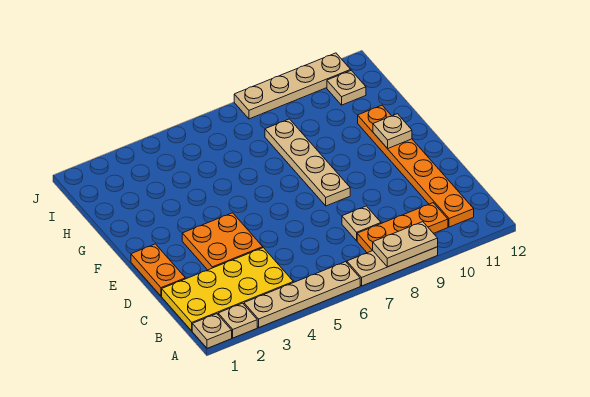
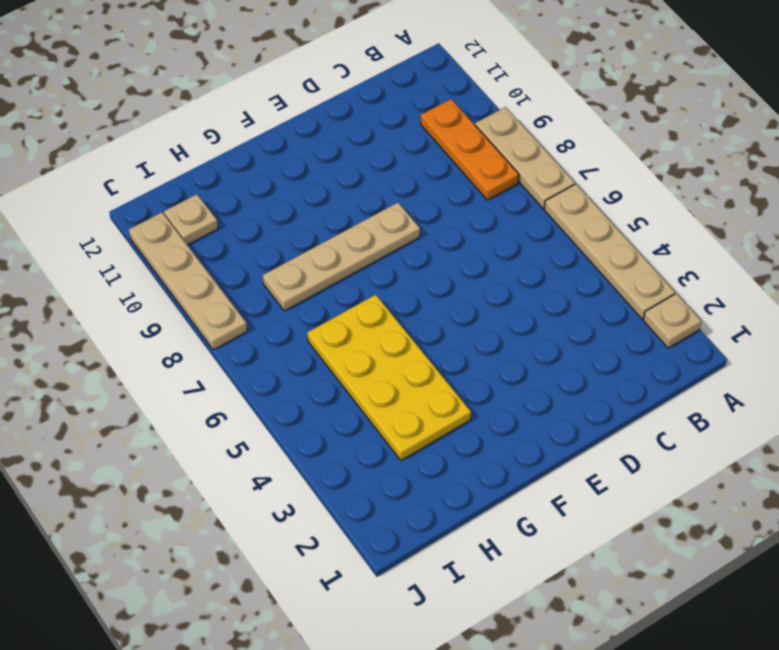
yellow 2x4 plate [307,295,471,461] -> yellow 2x4 plate moved to [162,248,293,331]
none -> tan 1x1 plate [192,314,232,348]
none -> orange 1x6 plate [358,105,474,227]
none -> tan 1x1 plate [342,206,381,241]

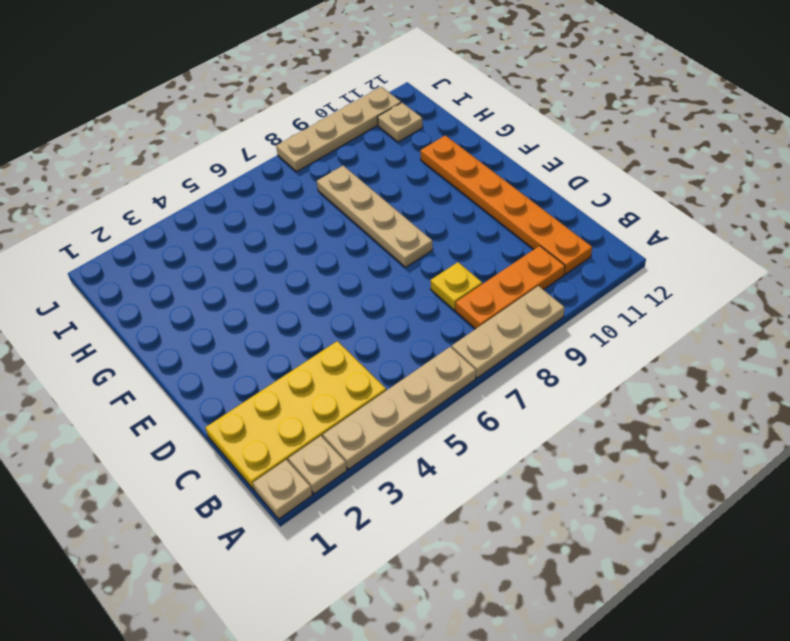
yellow 1x1 plate [430,262,482,310] -> tan 1x1 plate [342,206,381,241]
none -> orange 1x2 plate [131,244,185,296]
none -> orange 2x2 plate [182,213,263,270]
none -> tan 1x2 plate [373,222,438,267]

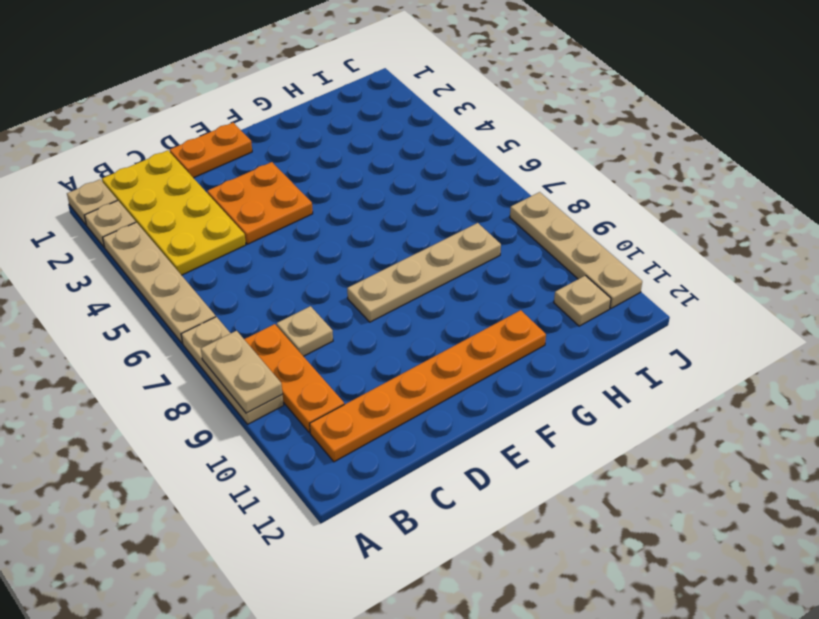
none -> tan 1x1 plate [373,114,412,149]

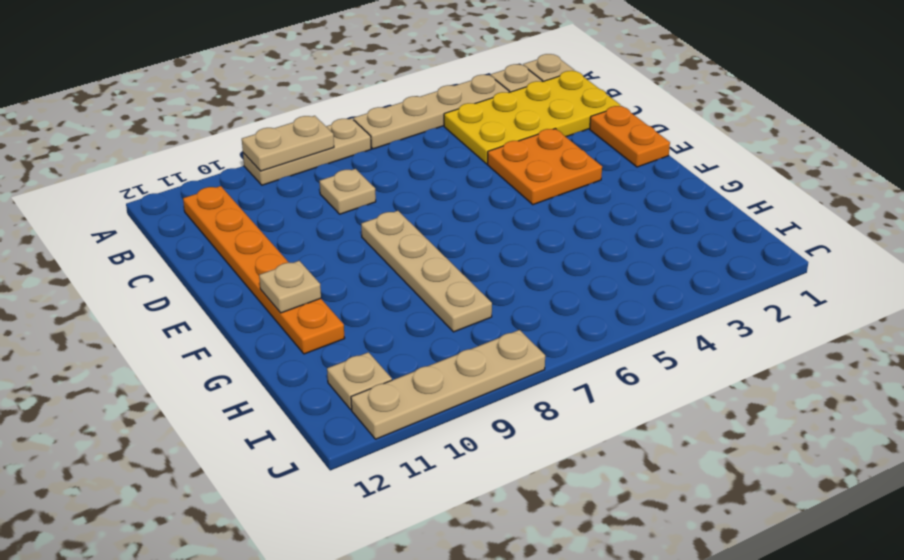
none -> orange 1x3 plate [357,203,448,253]

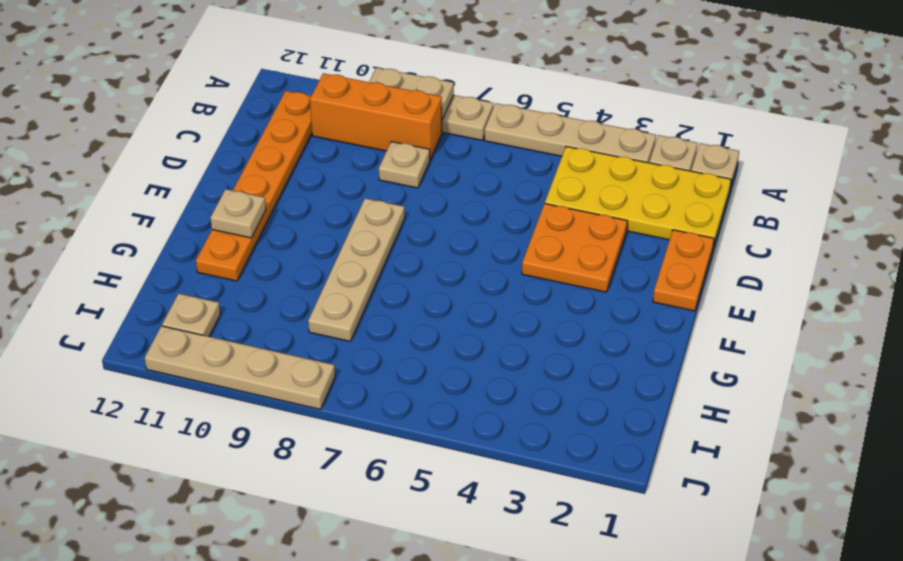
orange 1x3 brick [310,73,442,159] -> orange 1x3 plate [357,203,448,253]

